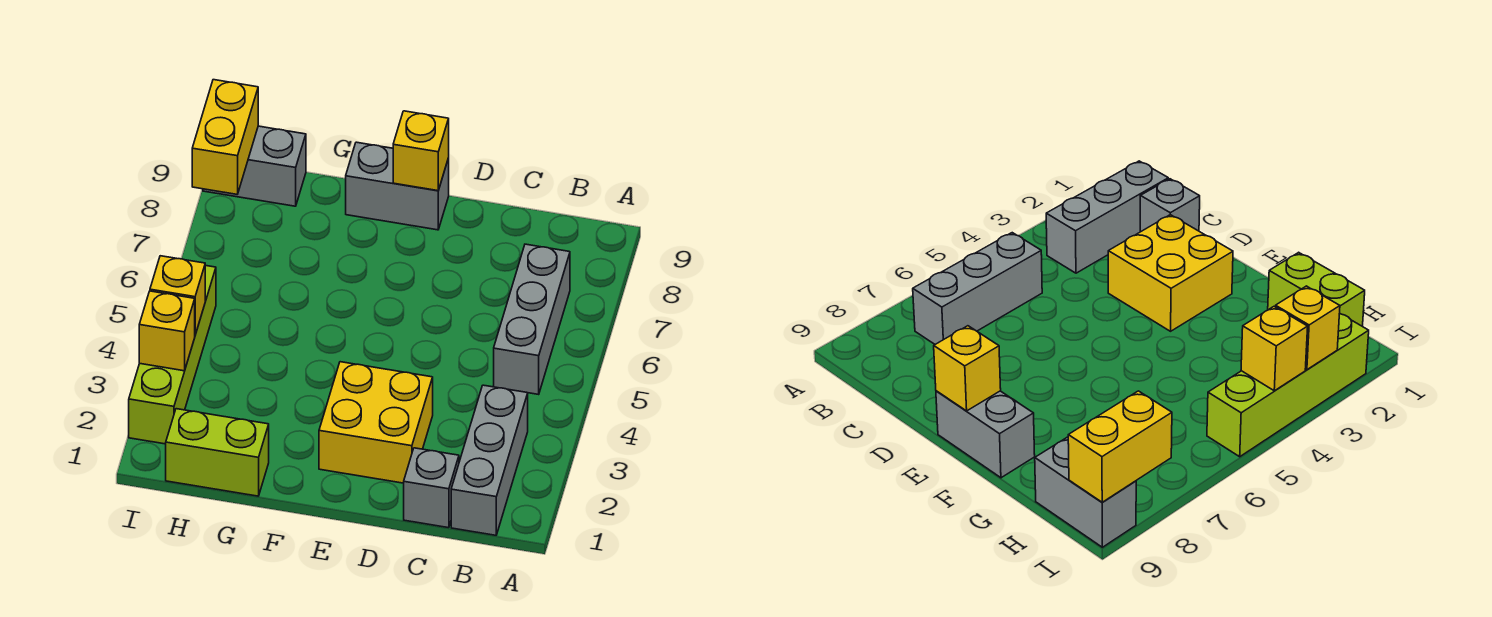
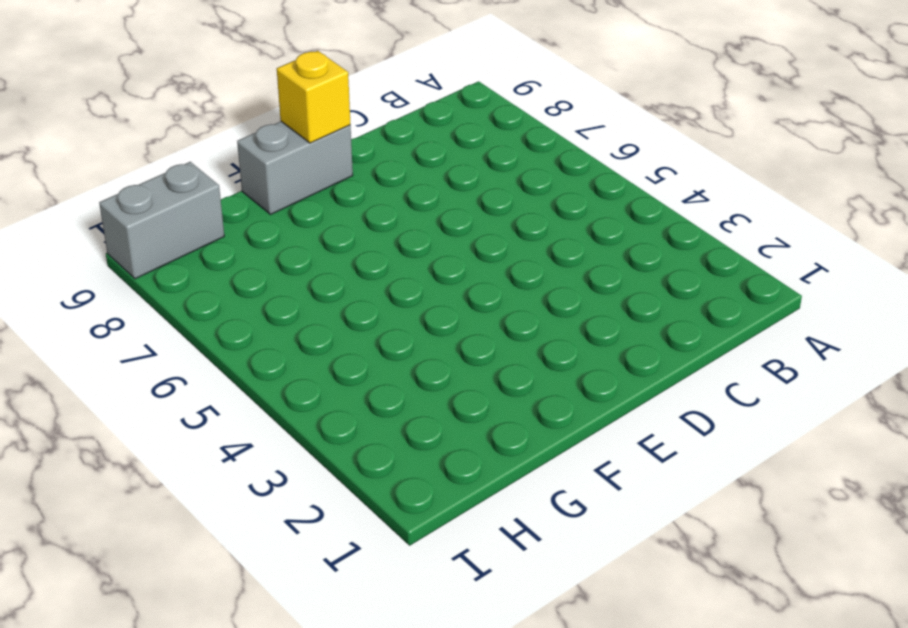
none -> grey 1x3 brick [451,385,528,535]
none -> grey 1x3 brick [494,244,570,394]
none -> grey 1x1 brick [404,448,459,528]

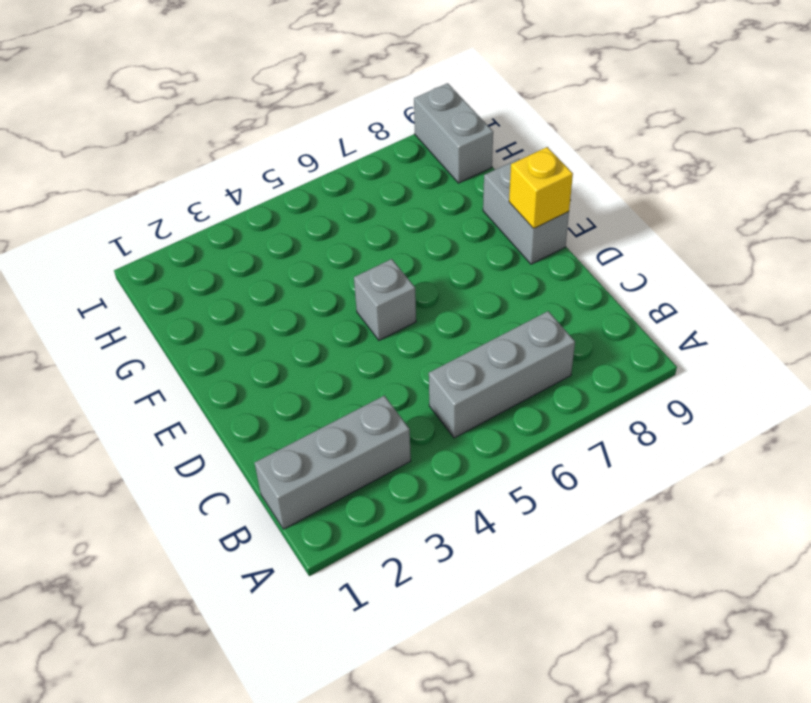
grey 1x1 brick [354,259,416,340] -> grey 1x1 brick moved to [404,448,459,528]
none -> yellow 2x2 brick [319,362,433,483]
none -> lime 1x2 brick [166,409,269,496]
none -> lime 1x4 brick [129,265,216,444]

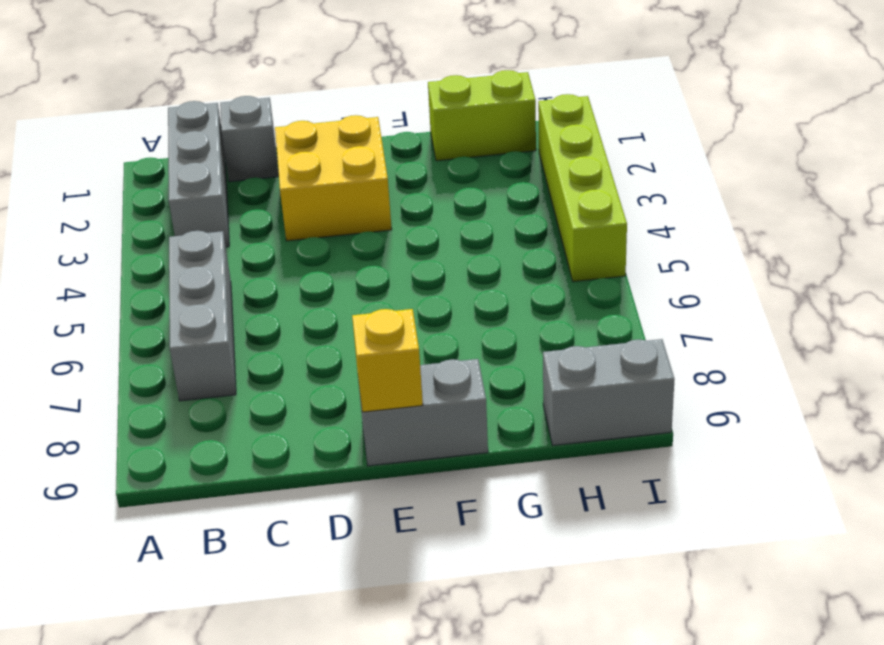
none -> yellow 1x1 brick [139,291,195,371]
none -> yellow 1x1 brick [150,256,205,334]
none -> yellow 1x2 brick [192,80,258,194]

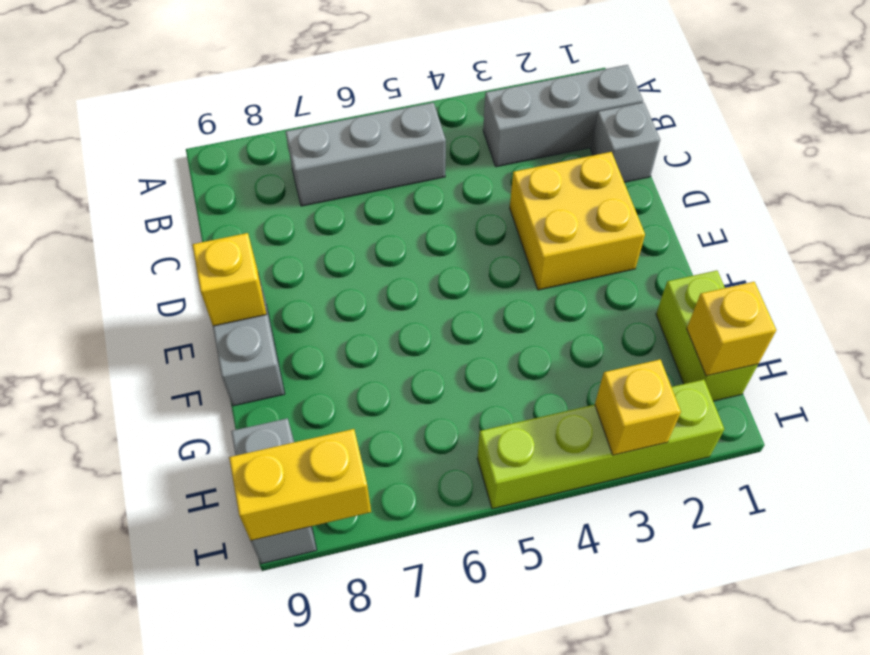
yellow 1x1 brick [687,282,776,376] -> yellow 1x1 brick moved to [150,256,205,334]

